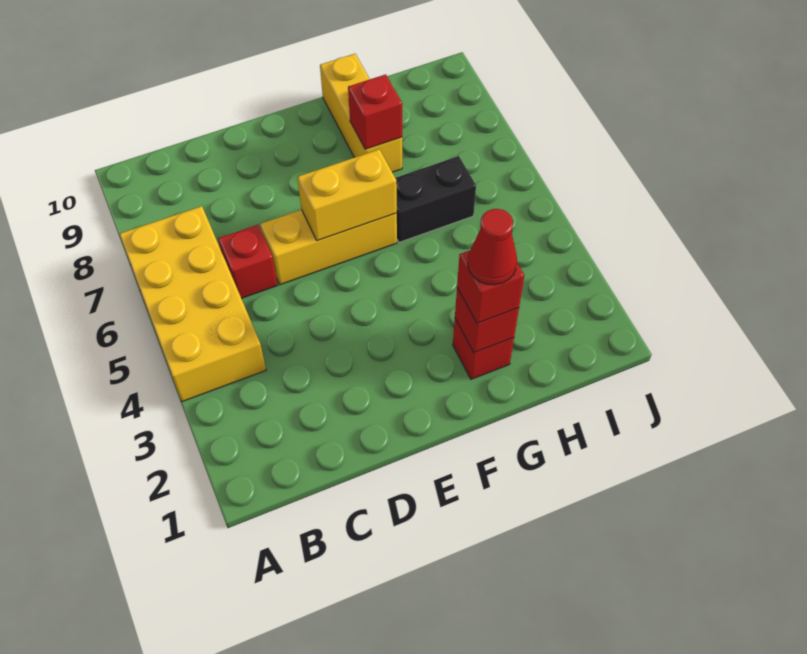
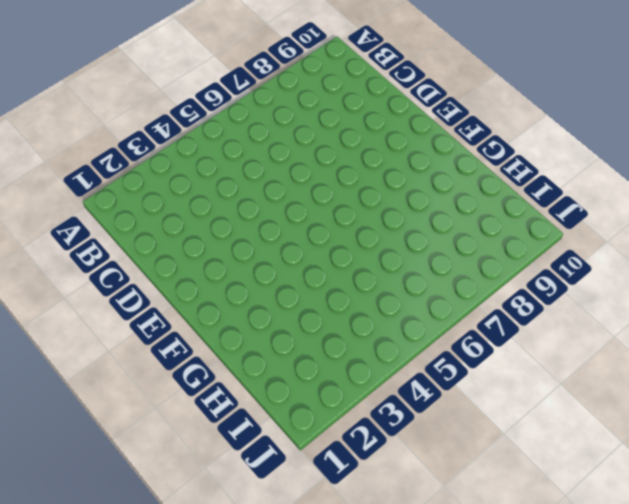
none -> yellow 2x4 brick [119,206,266,402]
none -> red 1x1 brick [218,225,277,298]

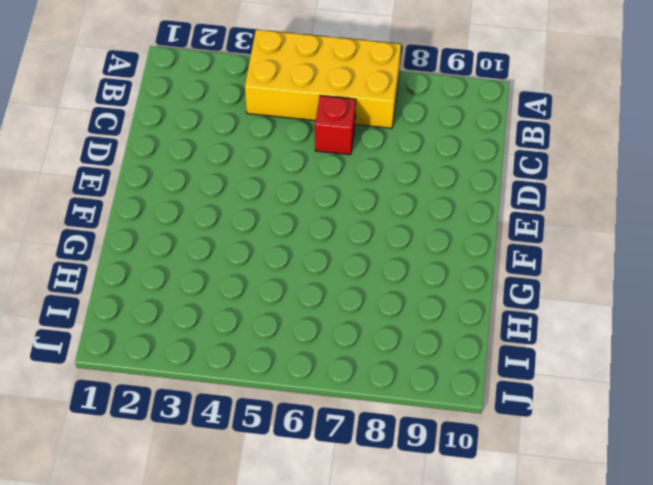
none -> yellow 1x3 brick [260,210,397,285]
none -> red 1x1 brick [453,319,514,379]

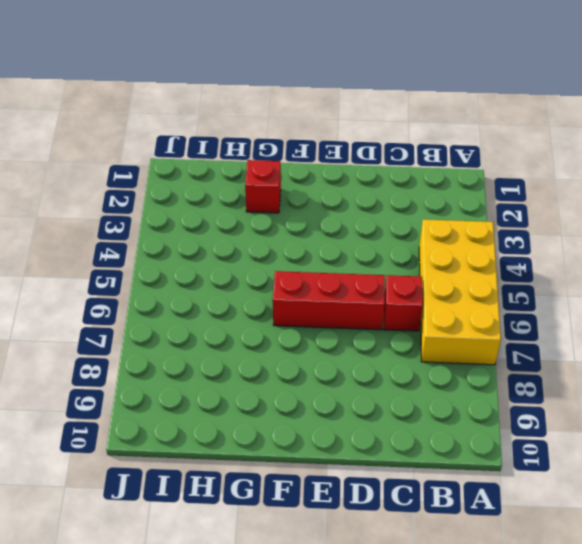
red 1x3 brick [273,271,385,330] -> yellow 1x3 brick [260,210,397,285]
none -> black 1x2 brick [396,156,476,242]
none -> yellow 1x3 brick [320,54,402,172]

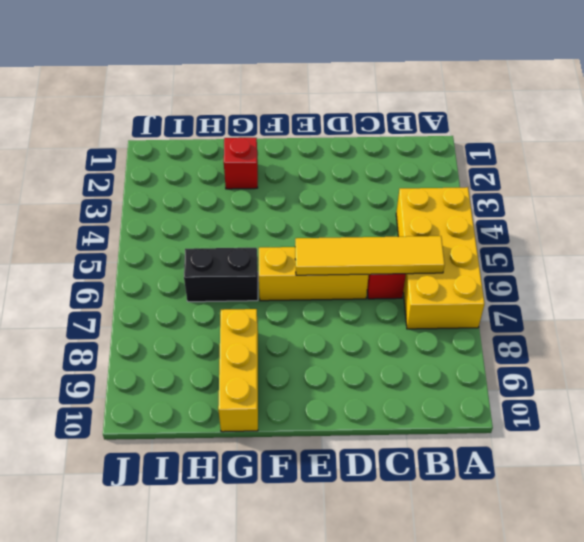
yellow 1x4 tile [295,236,445,275] -> yellow 1x2 brick [297,149,397,241]
none -> red 1x1 brick [455,288,519,353]
none -> red 1x1 brick [348,74,402,149]

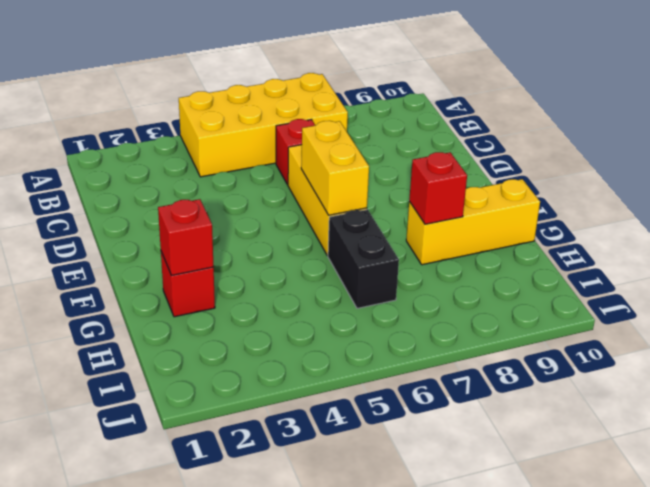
none -> red 1x1 brick [457,251,524,323]
none -> red 1x1 cone [468,209,517,285]

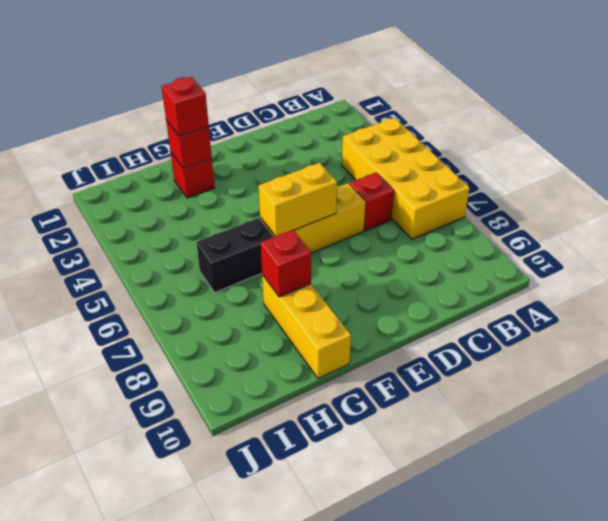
none -> red 1x1 cone [468,209,517,285]

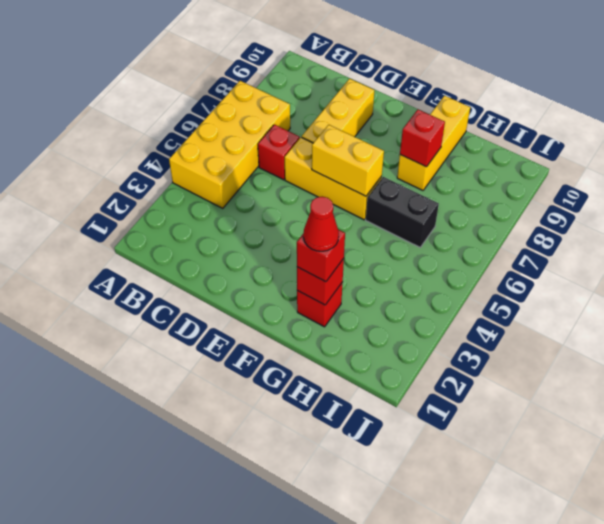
yellow 1x3 brick [302,79,374,143] -> none

